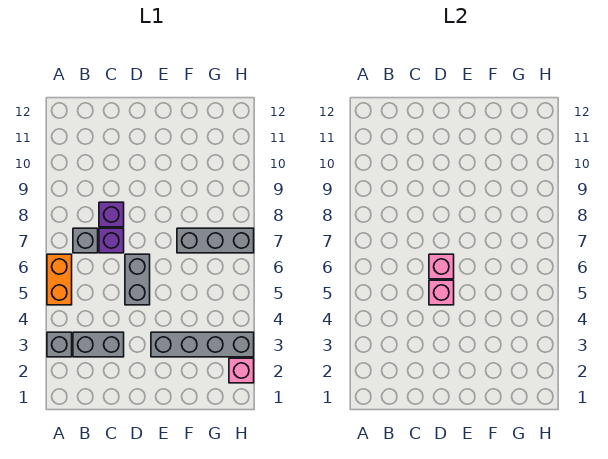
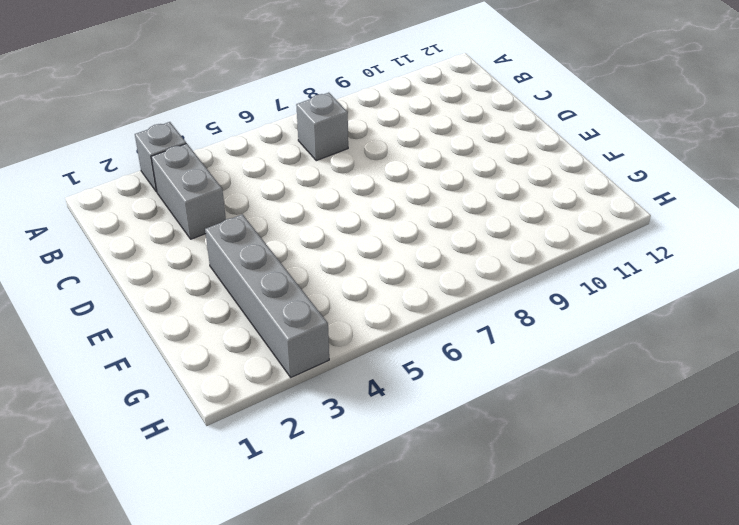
none -> orange 1x2 brick [47,254,72,305]
none -> purple 1x1 brick [99,228,124,253]
none -> purple 1x1 brick [99,202,124,227]

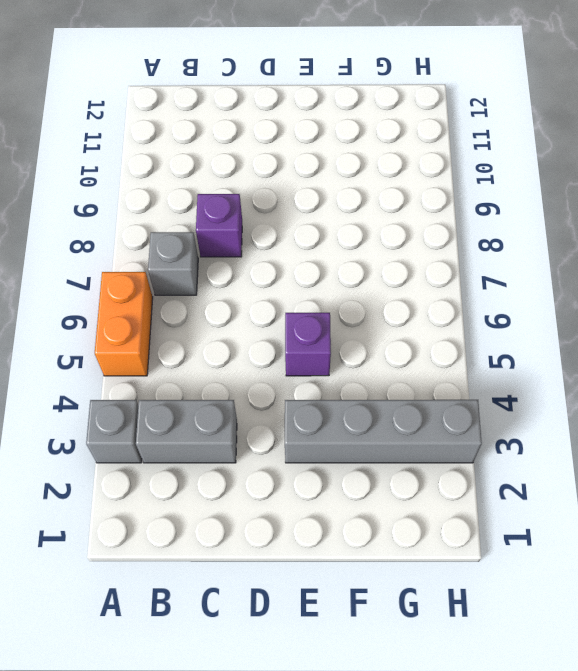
purple 1x1 brick [285,313,331,376] -> purple 1x1 brick moved to [99,228,124,253]
none -> grey 1x2 brick [125,254,150,305]
none -> grey 1x3 brick [177,228,254,253]
none -> pink 1x1 brick [229,358,254,383]

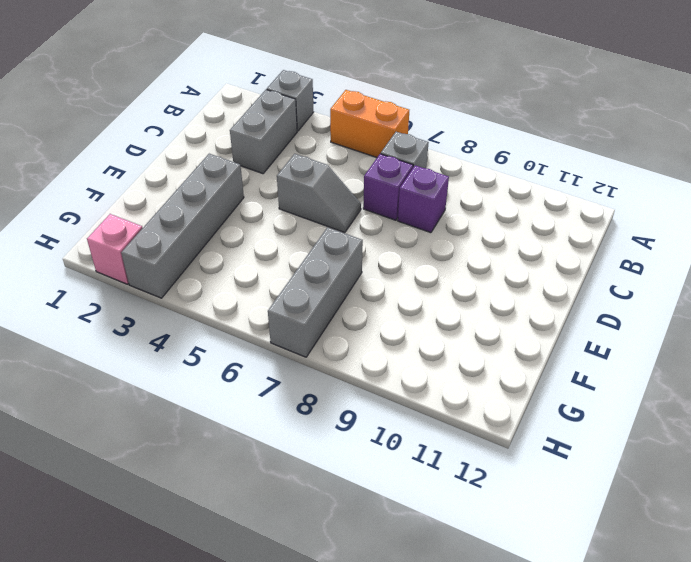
grey 1x2 slope [277,154,361,233] -> grey 1x2 brick [125,254,150,305]
none -> pink 1x1 brick [429,280,454,305]
none -> pink 1x1 brick [429,254,454,279]

